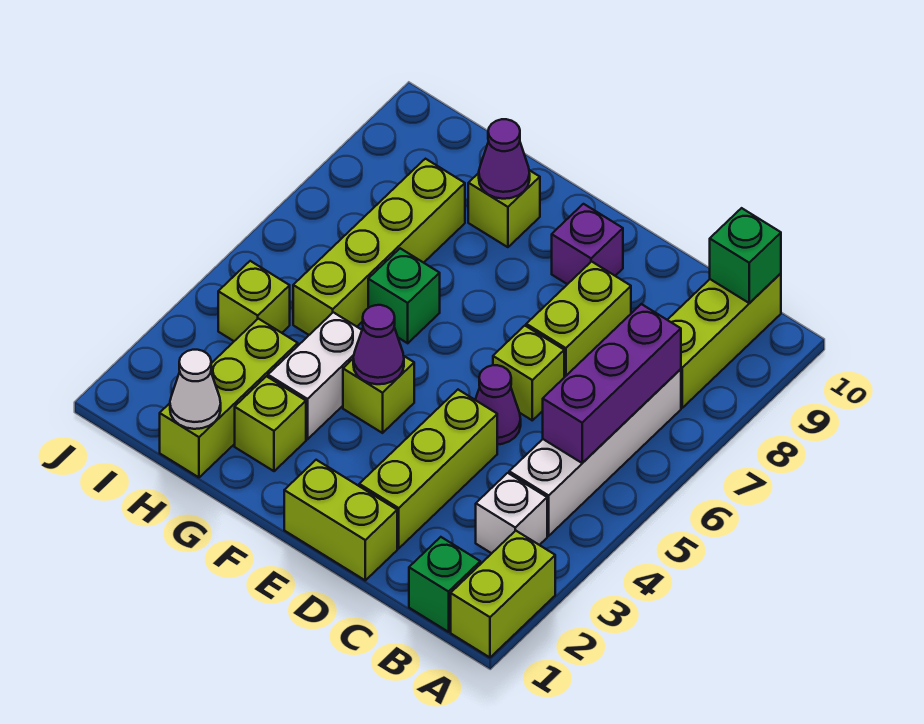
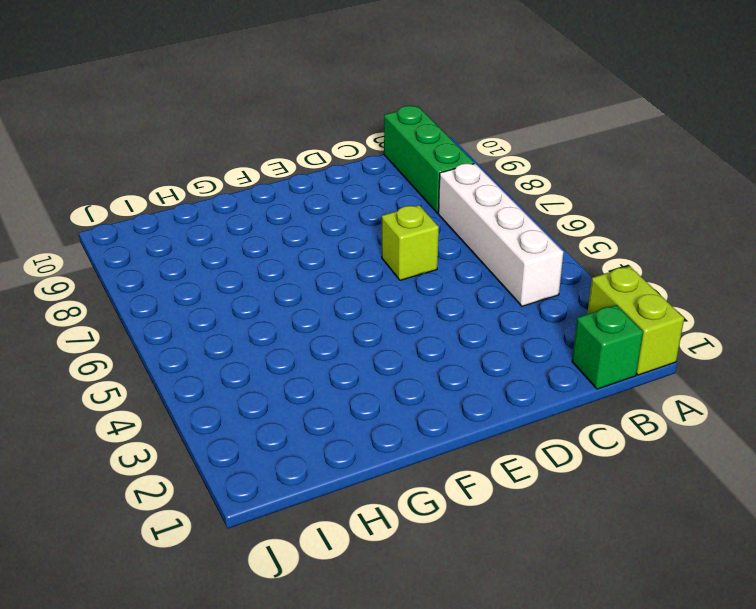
green 1x3 brick [384,106,474,213] -> lime 1x3 brick [668,273,781,408]
none -> white 1x1 brick [476,473,547,553]
none -> lime 1x2 brick [284,460,397,580]
none -> lime 1x3 brick [359,390,497,548]

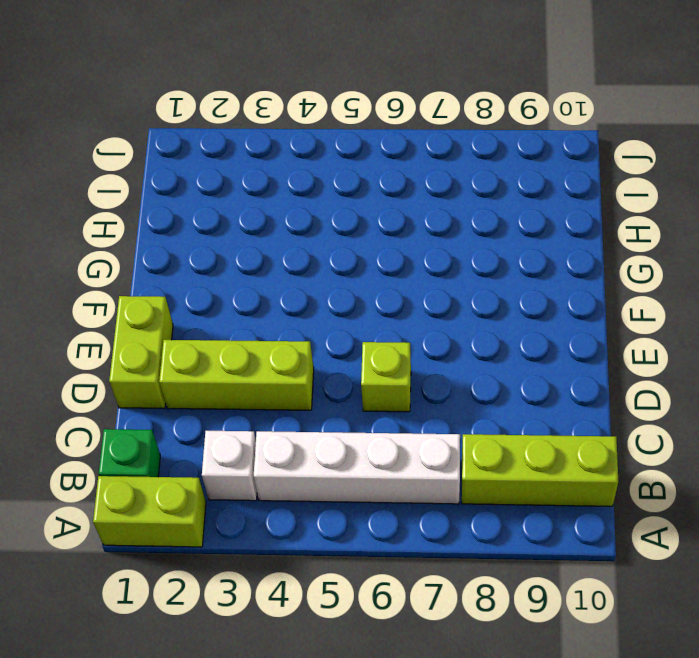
none -> purple 1x1 cone [475,365,521,444]
none -> lime 1x2 brick [526,262,631,377]
none -> purple 1x1 brick [552,204,623,284]

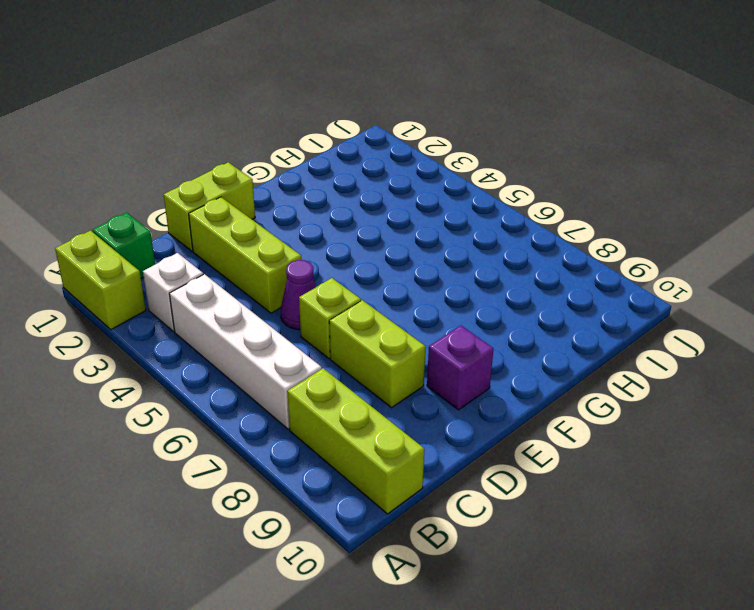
none -> lime 1x1 brick [343,356,414,433]
none -> lime 1x1 brick [235,376,306,471]
none -> white 1x2 brick [268,312,362,439]

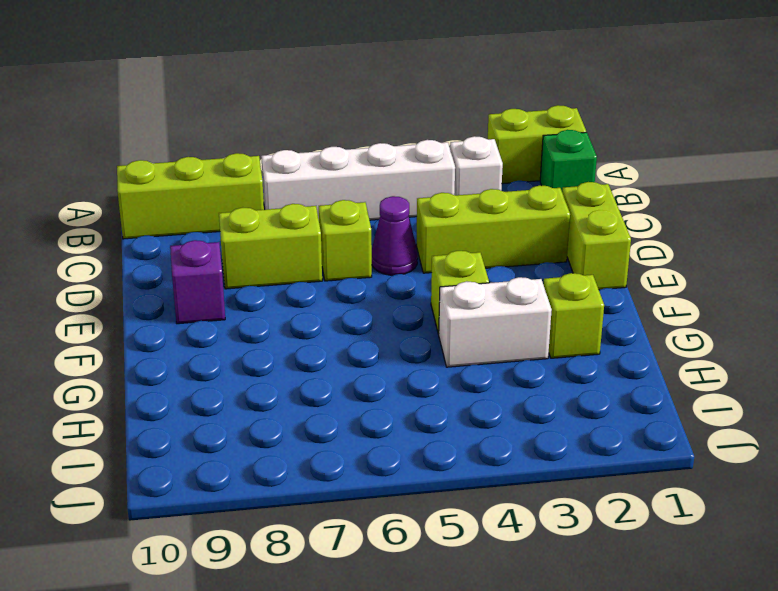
none -> green 1x1 brick [368,248,440,343]
none -> lime 1x1 brick [468,170,540,247]
none -> lime 1x3 brick [160,319,298,477]

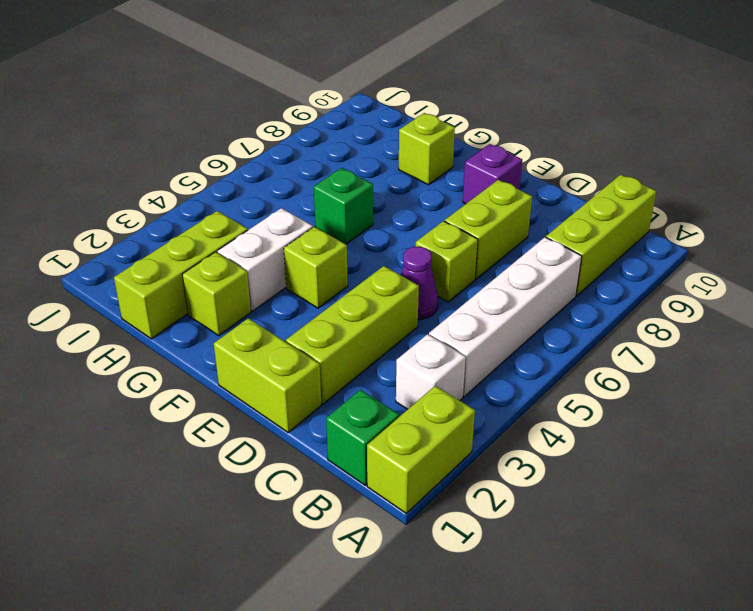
none -> lime 1x4 brick [293,159,465,335]
none -> lime 1x1 brick [218,261,290,341]
none -> purple 1x3 brick [543,304,681,463]

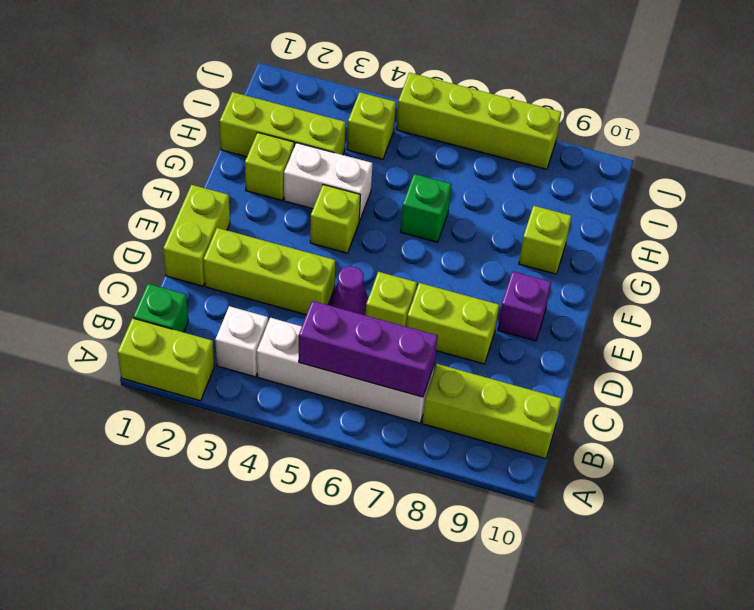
lime 1x4 brick [396,73,561,169] -> lime 1x4 brick moved to [293,159,465,335]
none -> green 1x1 brick [710,208,781,303]
none -> purple 1x1 cone [353,305,404,384]
none -> purple 1x1 cone [479,119,530,199]

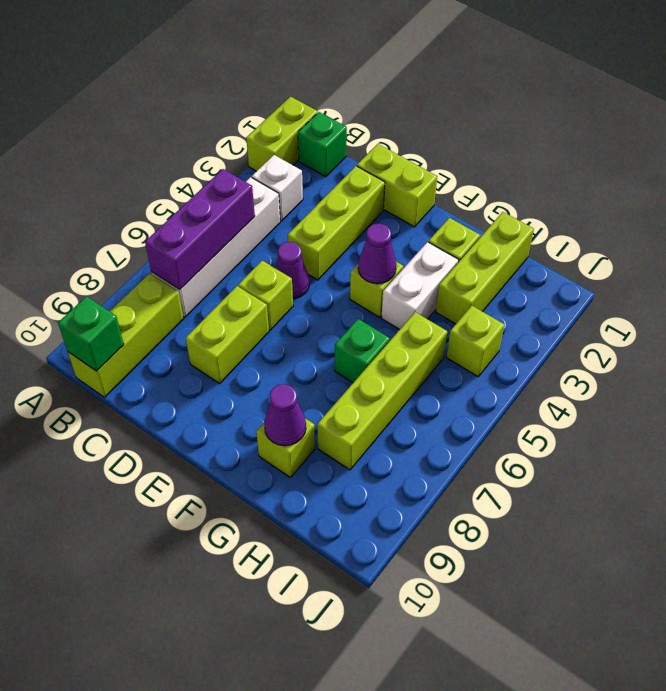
none -> purple 1x1 brick [552,204,623,284]
none -> white 1x1 cone [170,350,221,429]

